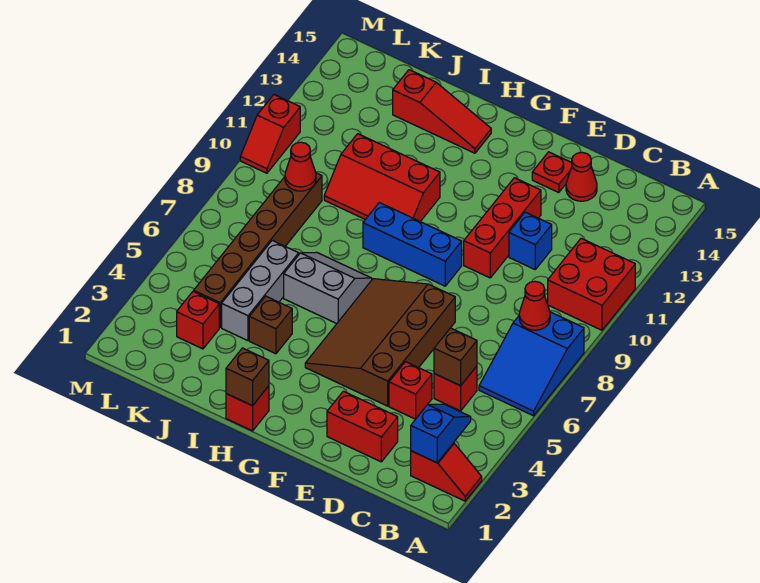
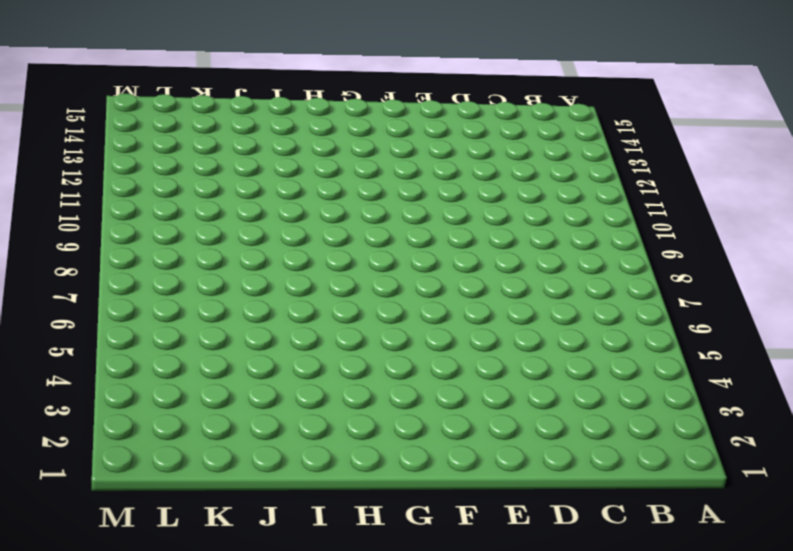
none -> red 1x2 slope [411,443,482,501]
none -> blue 2x3 slope [479,312,584,416]
none -> red 2x2 brick [548,238,635,330]

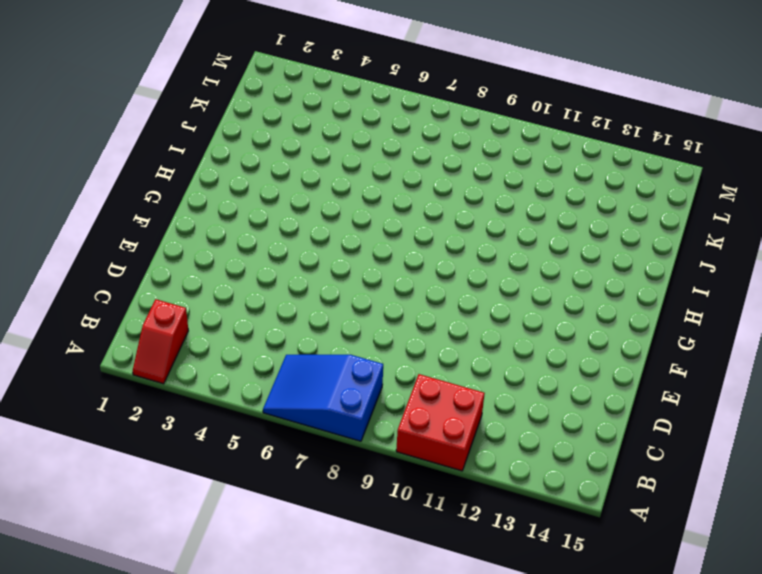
none -> red 1x1 brick [434,366,477,411]
none -> red 1x2 brick [327,391,398,462]
none -> red 1x1 brick [389,362,432,419]

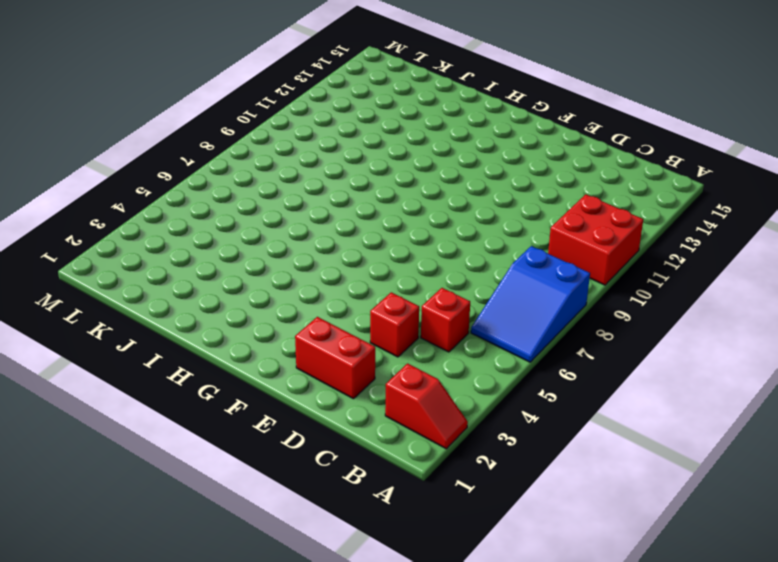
none -> blue 1x1 brick [509,212,552,269]
none -> red 1x1 cone [566,152,597,201]
none -> brown 3x4 slope [305,279,455,406]

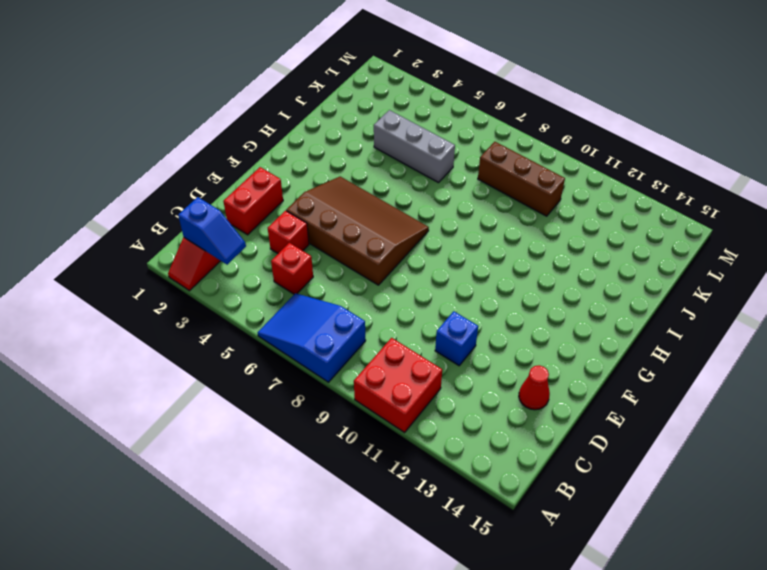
brown 1x3 brick [478,142,565,216] -> brown 1x6 brick [194,173,322,327]
none -> red 1x3 brick [464,178,541,278]
none -> red 1x1 plate [532,152,572,193]
none -> blue 1x3 brick [363,203,462,286]

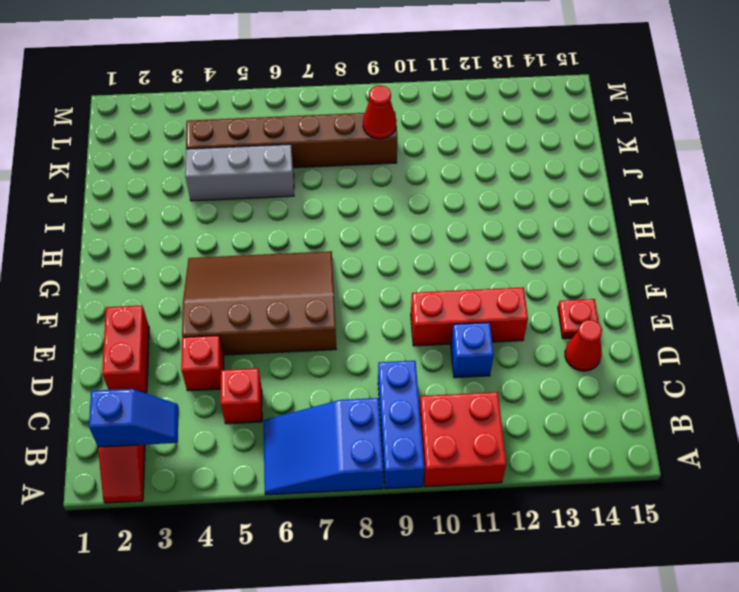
blue 1x3 brick [378,361,424,489] -> blue 1x3 brick moved to [363,203,462,286]
none -> red 1x1 brick [226,386,269,431]
none -> grey 2x2 slope [284,252,372,324]
none -> red 2x3 slope [324,134,440,222]

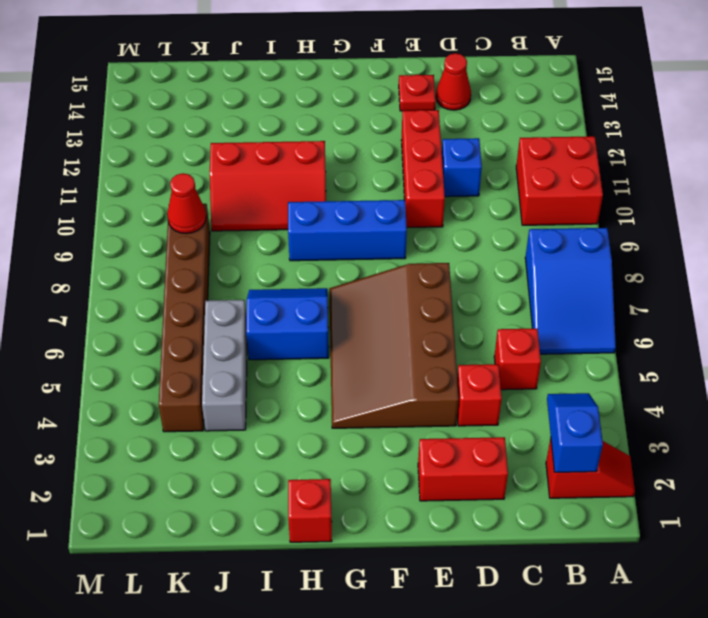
blue 2x2 slope [246,288,329,360] -> grey 2x2 slope [284,252,372,324]
none -> red 1x3 slope [393,70,491,153]
none -> brown 1x1 brick [249,296,292,354]
none -> red 1x1 brick [177,291,219,349]

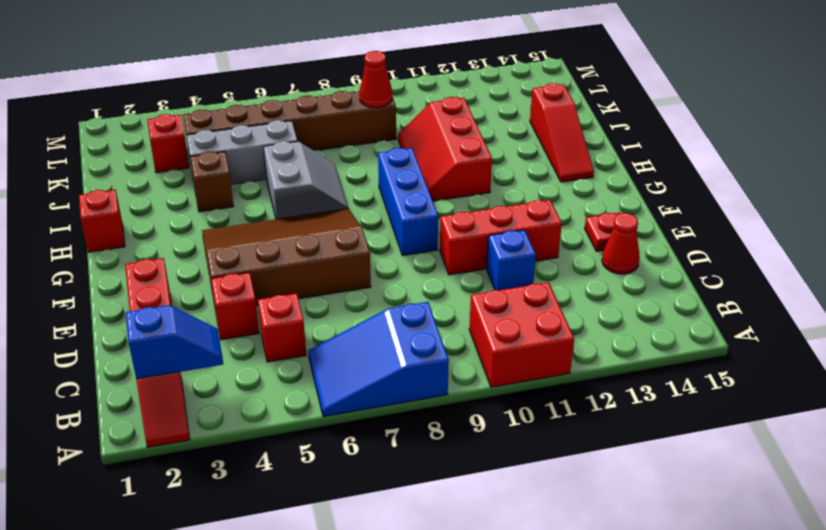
none -> red 1x2 slope [240,95,300,173]
none -> red 1x1 cone [519,281,550,330]
none -> brown 1x1 brick [434,328,477,386]

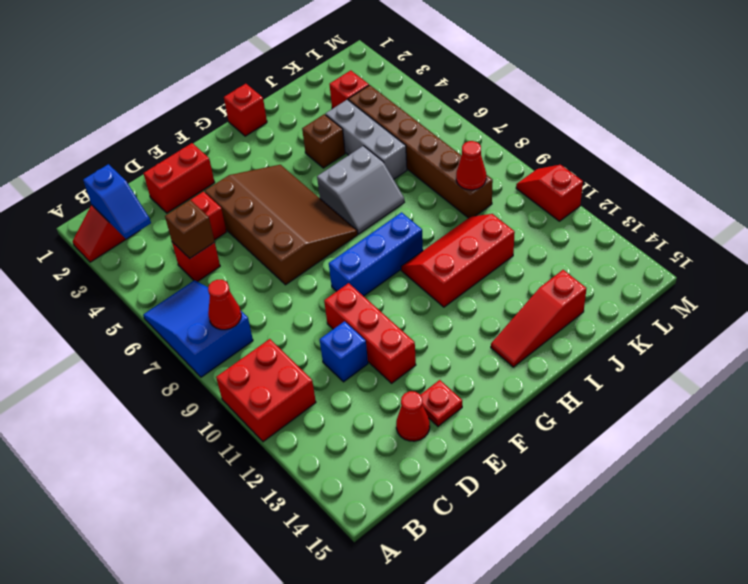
none -> brown 1x1 brick [226,348,269,406]

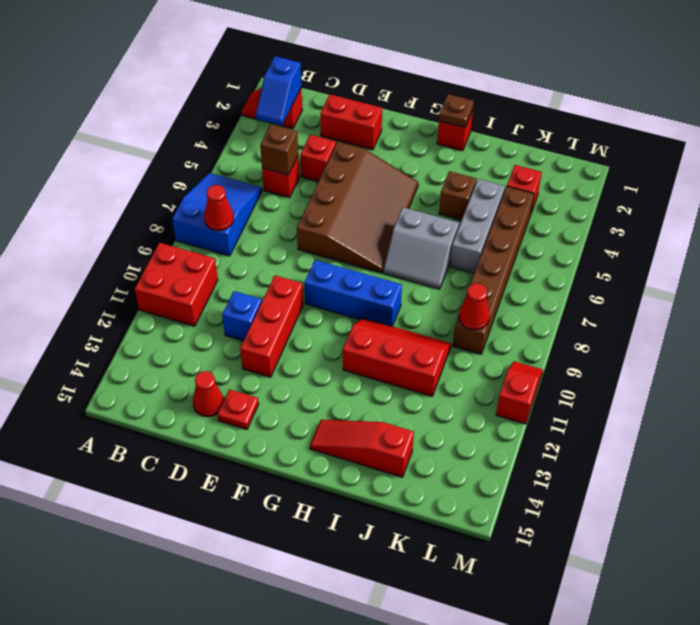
brown 1x1 plate [439,94,474,128] -> brown 1x1 brick [226,348,269,406]

